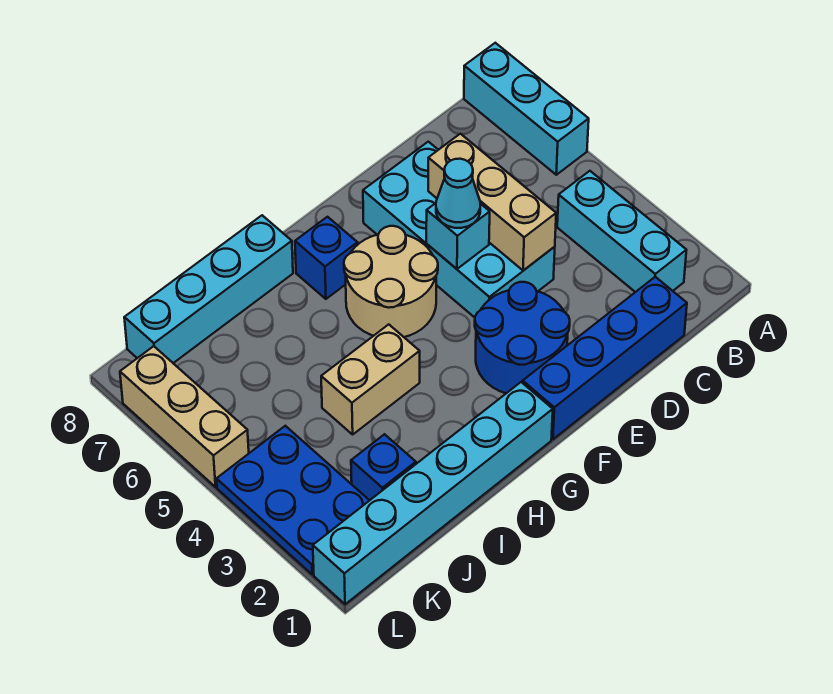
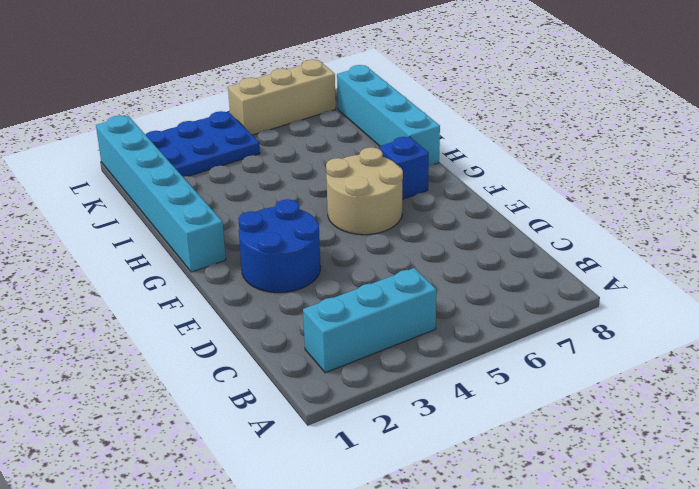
none -> cyan 1x3 brick [464,43,589,175]
none -> blue 1x4 brick [523,277,687,439]
none -> cyan 2x4 brick [363,142,555,318]

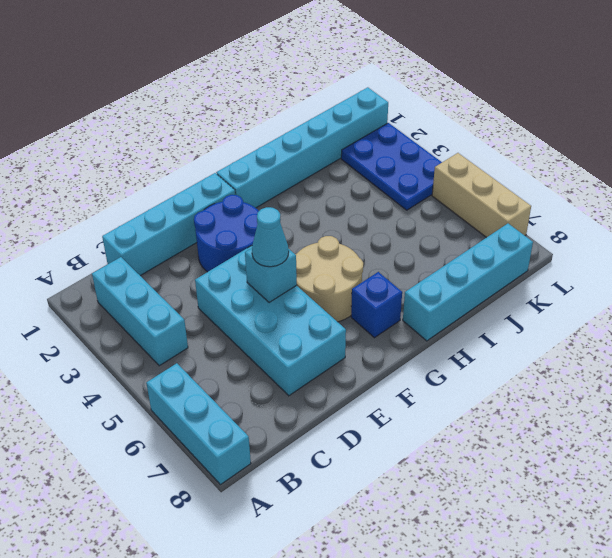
cyan 1x4 brick [102,173,235,276] -> blue 1x4 brick [523,277,687,439]
none -> tan 1x2 brick [321,324,420,434]
none -> blue 1x1 brick [351,434,416,500]
none -> tan 1x3 brick [428,134,556,271]

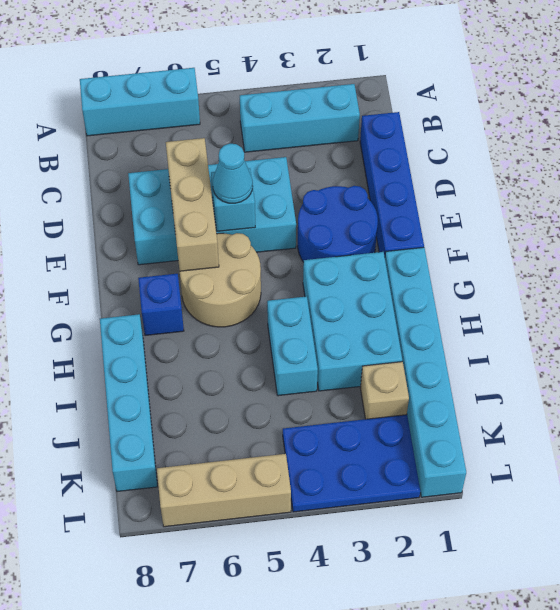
tan 1x3 brick [166,138,219,271] -> tan 1x3 brick turned to [428,134,556,271]
cyan 2x3 brick [303,252,402,391] -> none
cyan 1x2 brick [267,296,318,396] -> tan 1x2 brick [321,324,420,434]
tan 1x1 brick [360,362,409,419] -> blue 1x1 brick [351,434,416,500]

